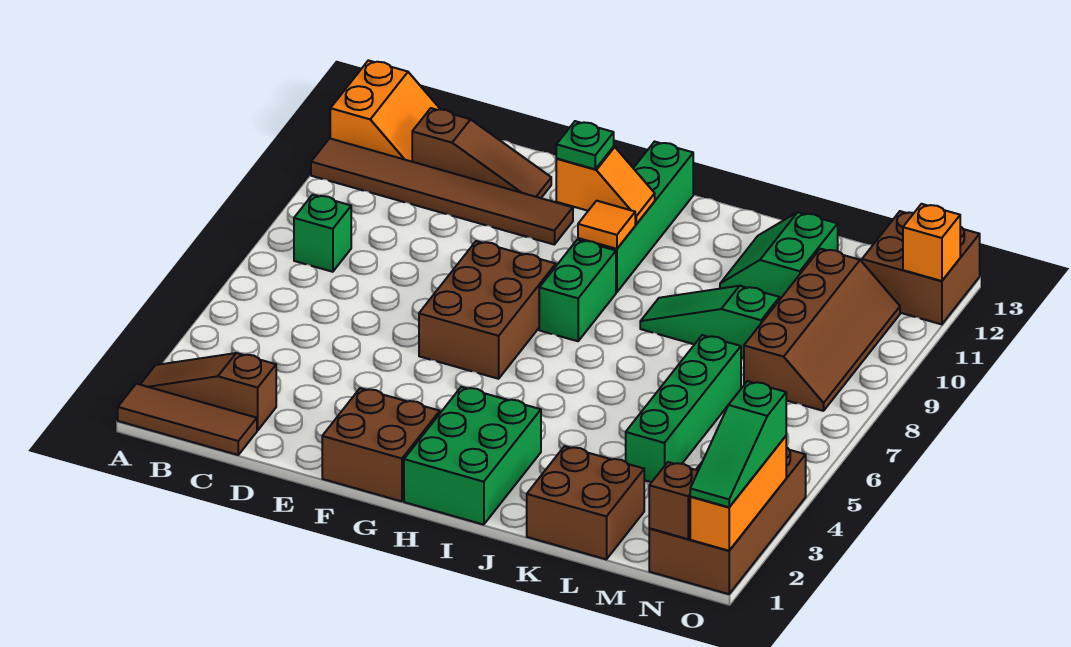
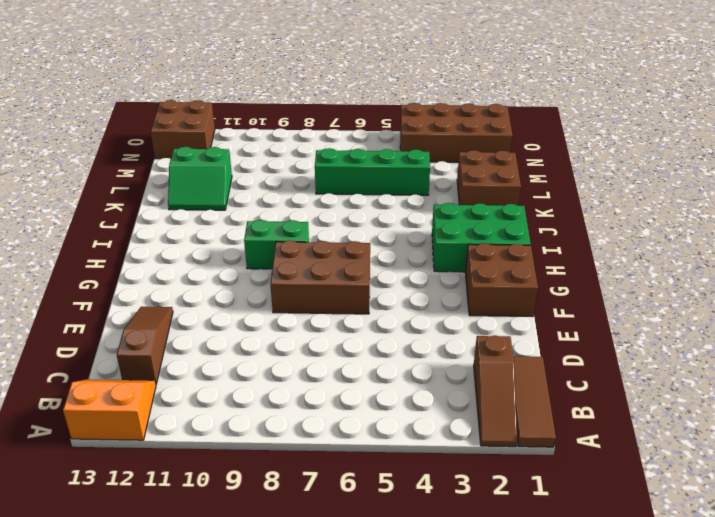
none -> brown 1x6 tile [311,138,573,245]
none -> green 1x1 brick [294,195,351,272]
none -> green 1x4 brick [578,142,693,292]

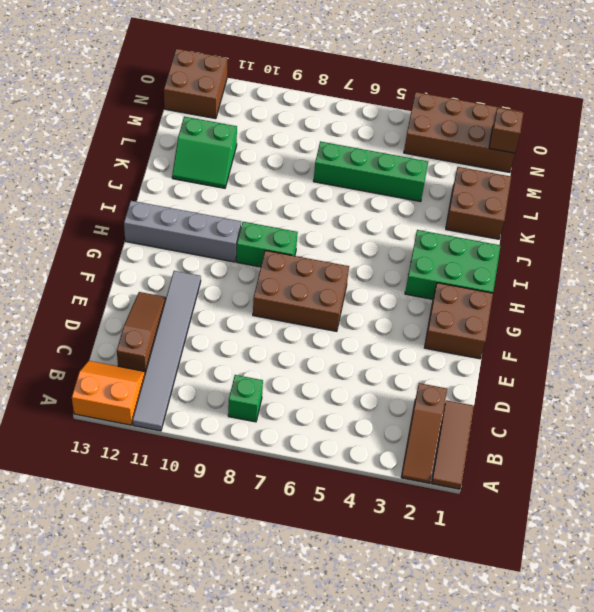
grey 1x6 tile [133,271,201,431] -> brown 1x6 tile [311,138,573,245]
grey 1x4 brick [124,201,241,262] -> green 1x4 brick [578,142,693,292]
none -> green 1x3 slope [640,286,780,358]
none -> brown 2x4 slope [744,249,900,411]
none -> orange 1x2 slope [556,147,655,224]

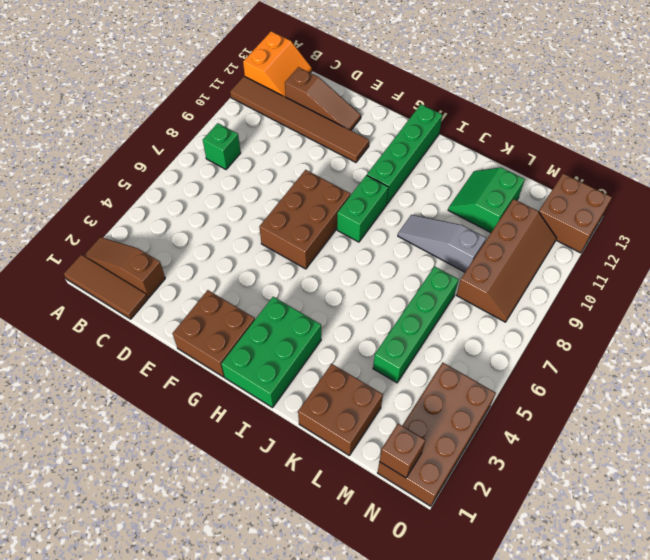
grey 1x3 slope [398,215,486,272] -> green 1x3 slope [640,286,780,358]
none -> orange 1x2 slope [556,147,655,224]
none -> orange 1x1 tile [578,201,635,249]
none -> orange 1x3 brick [690,436,786,551]

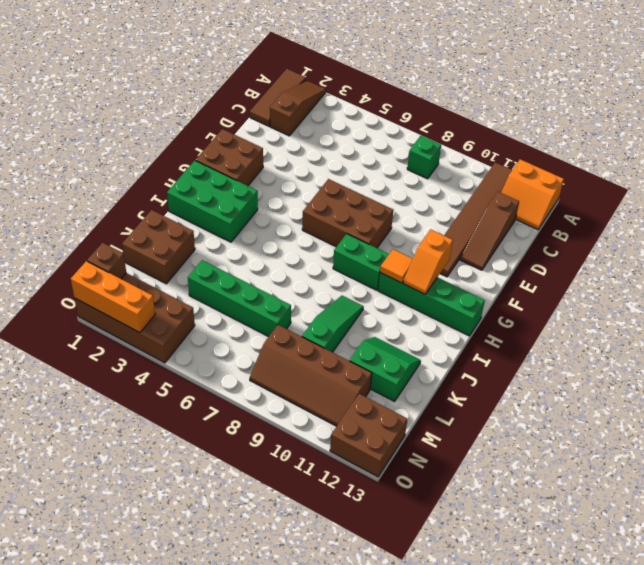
none -> orange 1x1 brick [903,204,960,281]
none -> green 1x1 plate [556,121,614,169]
none -> green 1x3 slope [690,381,786,507]

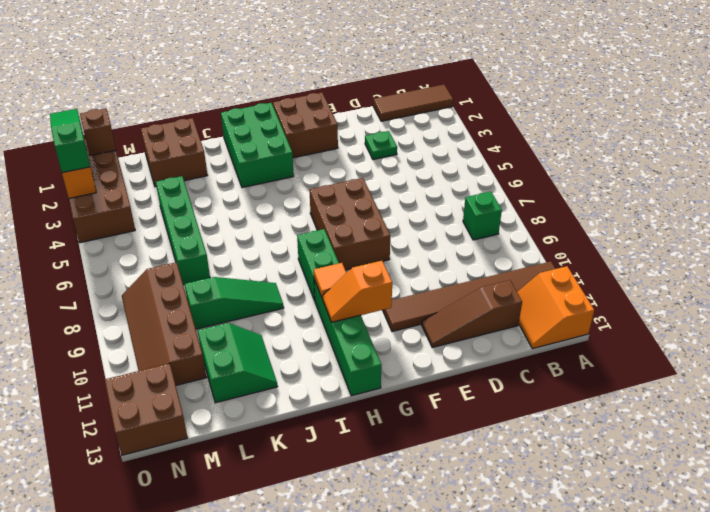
green 1x1 plate [365,131,397,160] -> green 1x1 plate moved to [556,121,614,169]
none -> brown 1x3 slope [140,353,276,430]
none -> orange 1x1 brick [903,204,960,281]

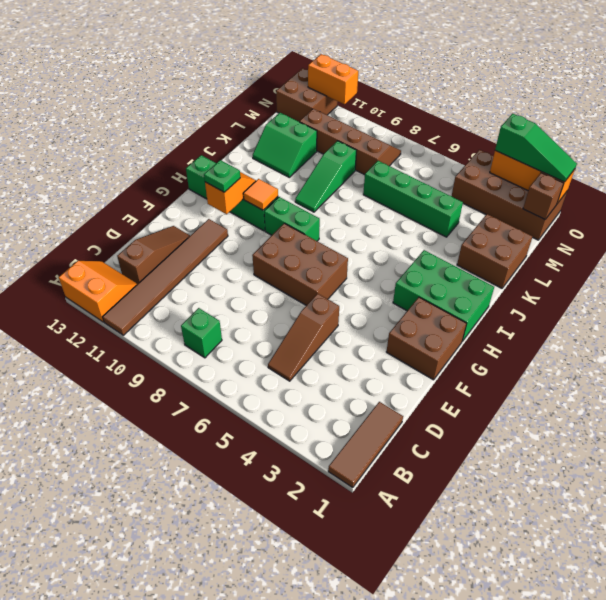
brown 1x3 slope [268,293,339,381] -> brown 1x3 slope moved to [140,353,276,430]
orange 1x2 brick [308,54,358,104] -> orange 1x1 brick [903,204,960,281]

